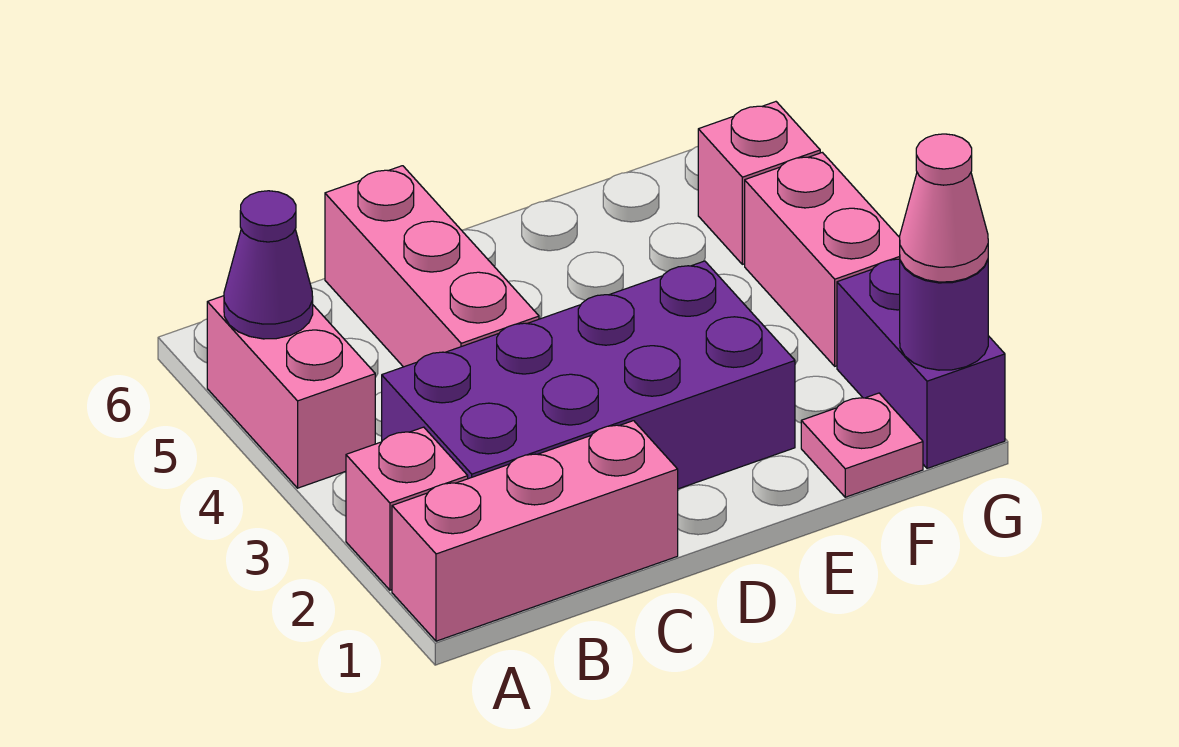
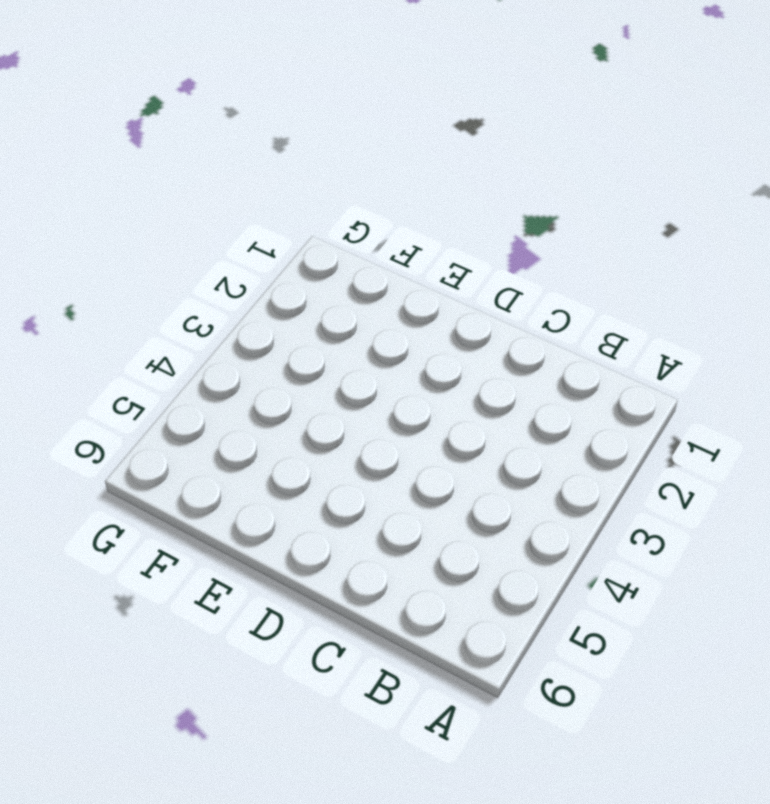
none -> pink 1x3 brick [392,421,678,641]
none -> pink 1x1 brick [346,427,468,590]
none -> pink 1x2 brick [207,296,375,488]

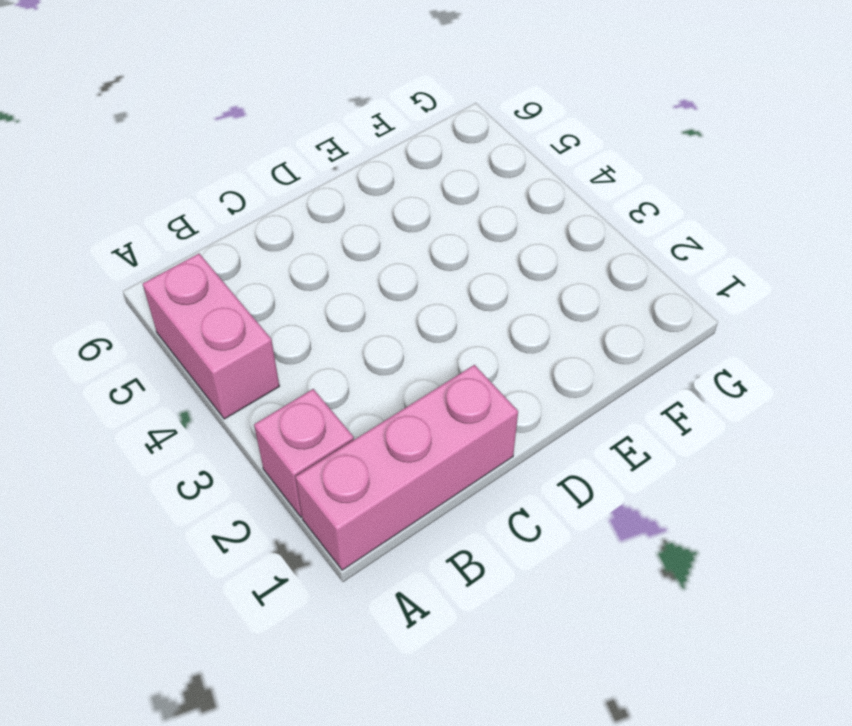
none -> purple 2x4 brick [382,261,795,489]
none -> pink 1x3 brick [325,166,539,367]
none -> pink 1x1 plate [801,393,923,497]

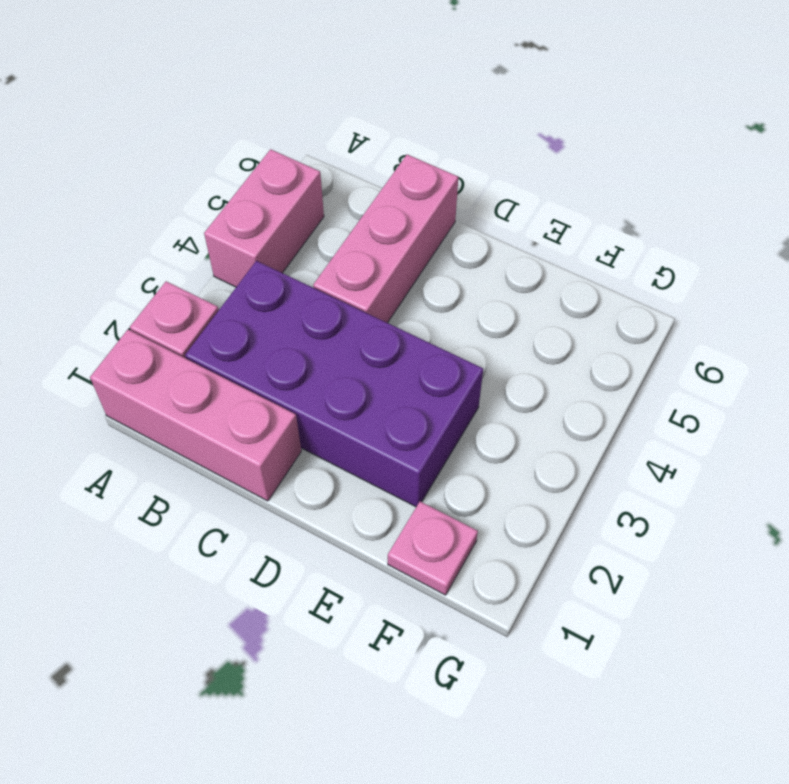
none -> purple 1x2 brick [837,259,1005,468]
none -> pink 1x2 brick [745,152,900,366]
none -> pink 1x1 brick [698,102,820,264]

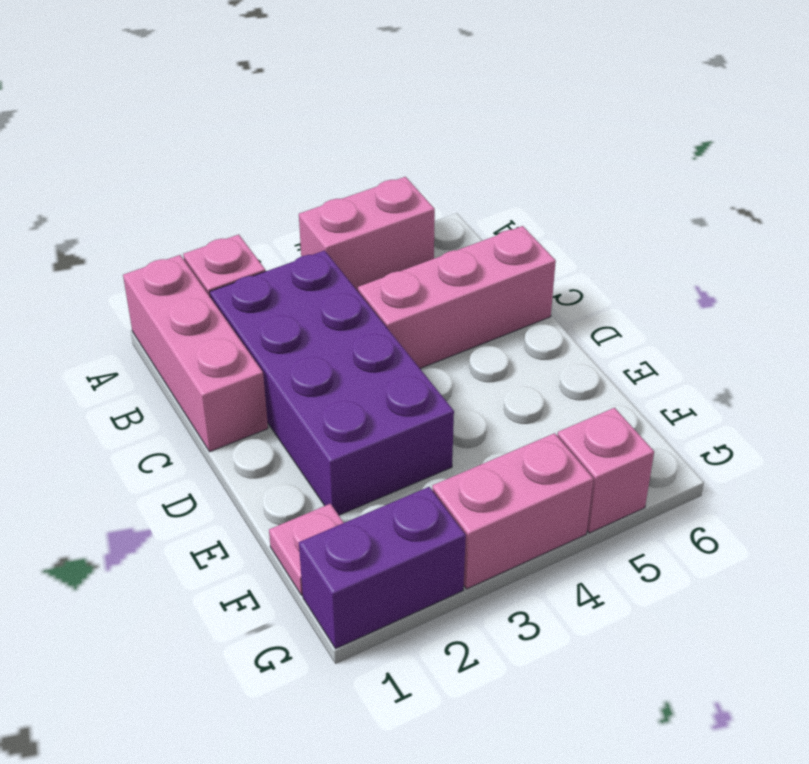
none -> purple 1x1 cone [224,191,313,339]
none -> purple 1x1 round brick [900,260,988,370]
none -> pink 1x1 cone [900,134,988,282]

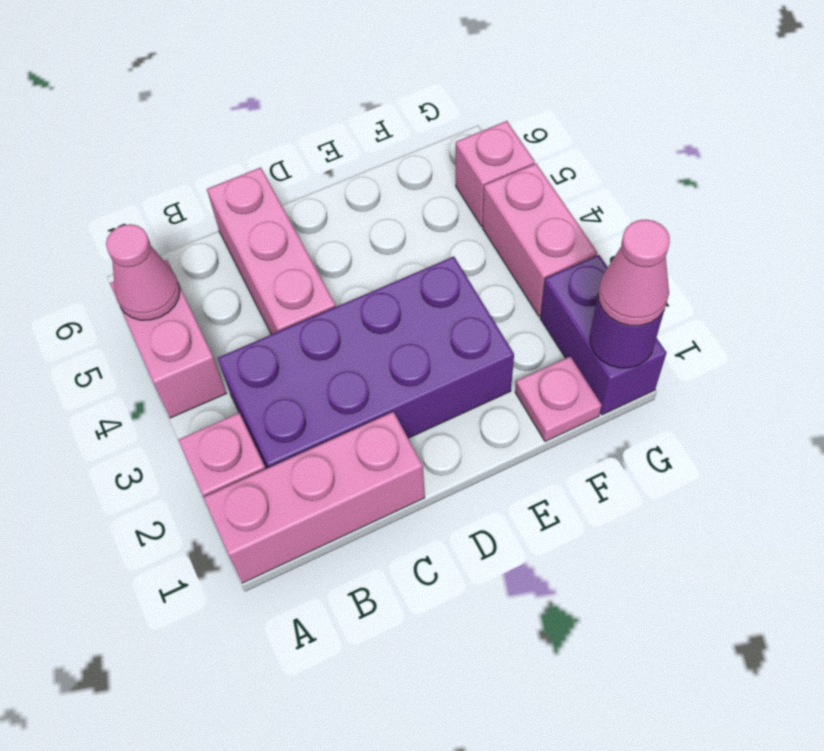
pink 1x1 cone [106,224,180,320] -> purple 1x1 cone [224,191,313,339]

